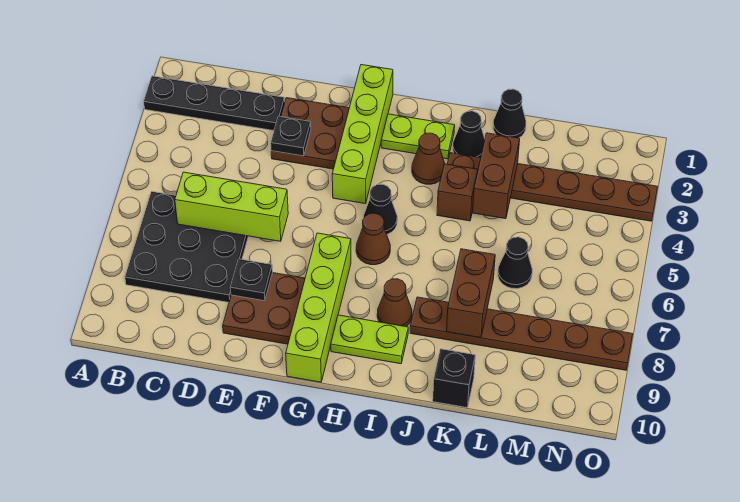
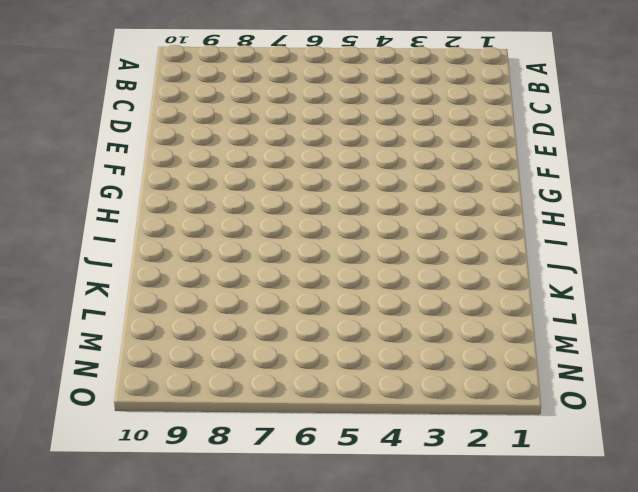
none -> black 1x4 plate [144,76,285,131]
none -> black 3x3 plate [125,191,248,302]
none -> brown 2x2 plate [271,98,349,169]

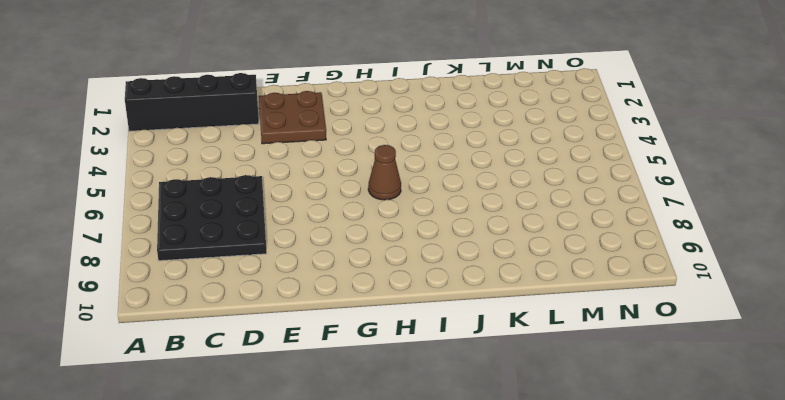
black 1x4 brick [125,73,259,131] -> black 1x4 plate [144,76,285,131]
none -> brown 2x2 plate [223,273,305,344]
none -> lime 1x4 brick [332,65,393,204]
none -> lime 1x4 brick [286,233,351,382]

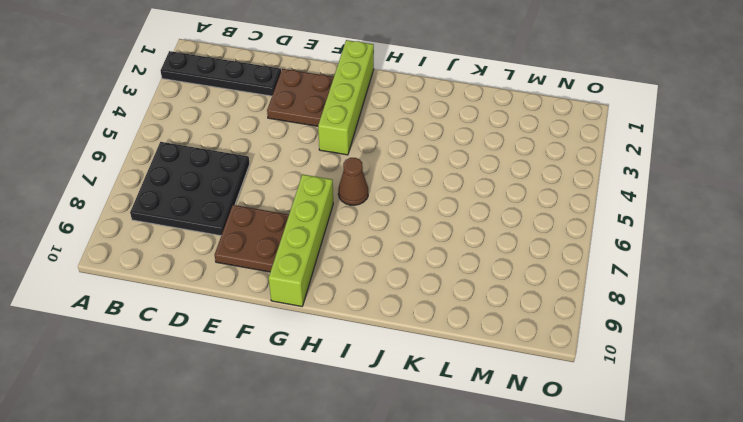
none -> lime 1x2 plate [381,114,455,159]
none -> black 1x1 cone [364,184,397,234]
none -> lime 1x2 plate [331,315,408,364]

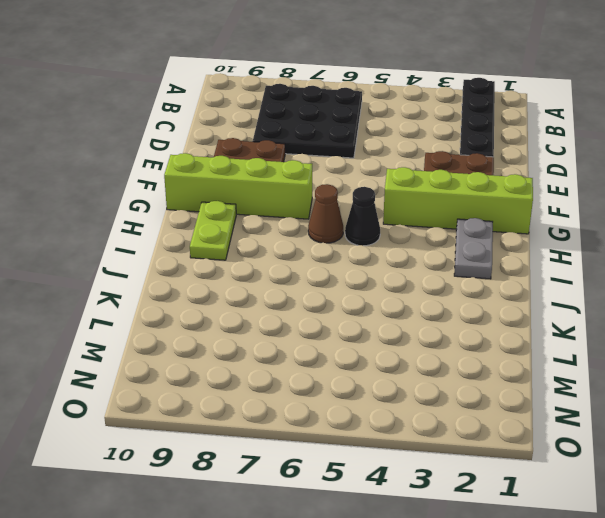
grey 1x2 plate [454,218,493,279] -> lime 1x2 plate [381,114,455,159]
none -> brown 1x1 cone [412,133,445,184]
none -> brown 1x1 cone [377,279,412,327]
none -> black 1x1 cone [453,111,485,158]

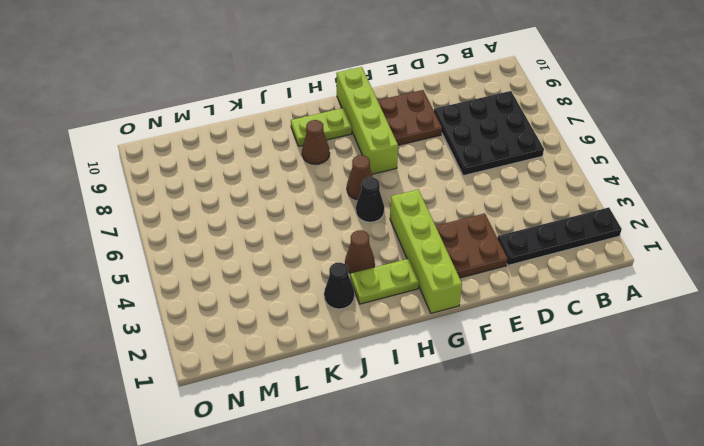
none -> brown 1x6 plate [447,153,657,221]
none -> brown 1x1 brick [437,164,478,221]
none -> brown 1x6 plate [410,297,633,370]

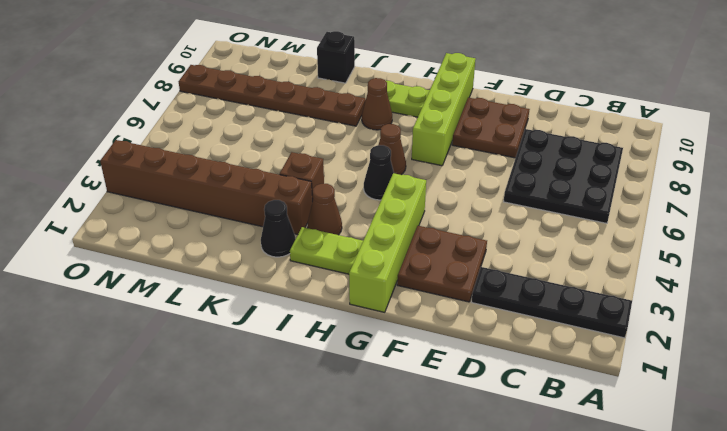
brown 1x6 brick [100,140,312,235] -> brown 1x6 plate [447,153,657,221]
none -> black 1x1 cone [493,89,526,138]
none -> black 1x1 cone [498,237,532,289]
none -> lime 1x3 brick [175,172,288,241]

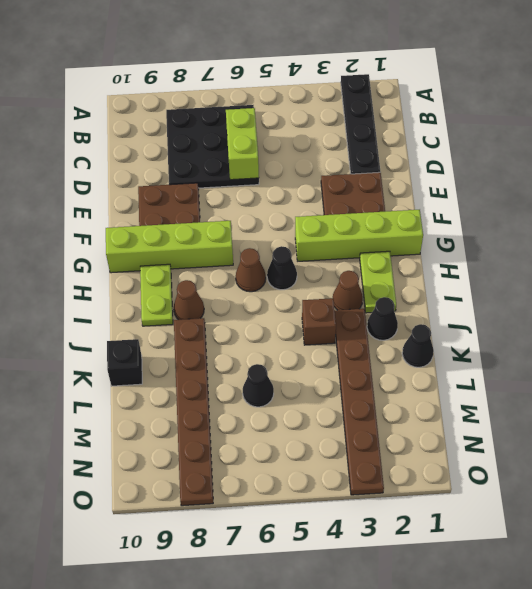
lime 1x2 brick [226,108,259,180] -> lime 1x3 brick [175,172,288,241]
none -> black 1x1 plate [271,116,311,156]
none -> black 1x1 plate [230,259,273,301]
none -> brown 1x2 brick [473,133,520,219]

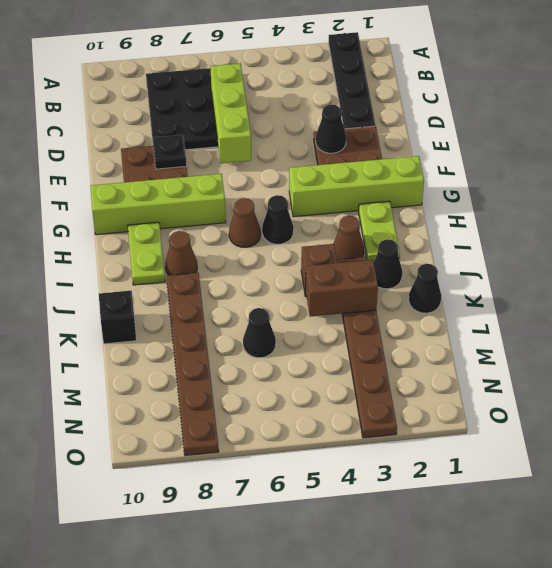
black 1x1 cone [316,105,346,153] -> black 1x1 plate [271,116,311,156]
none -> brown 1x2 brick [447,249,495,338]

